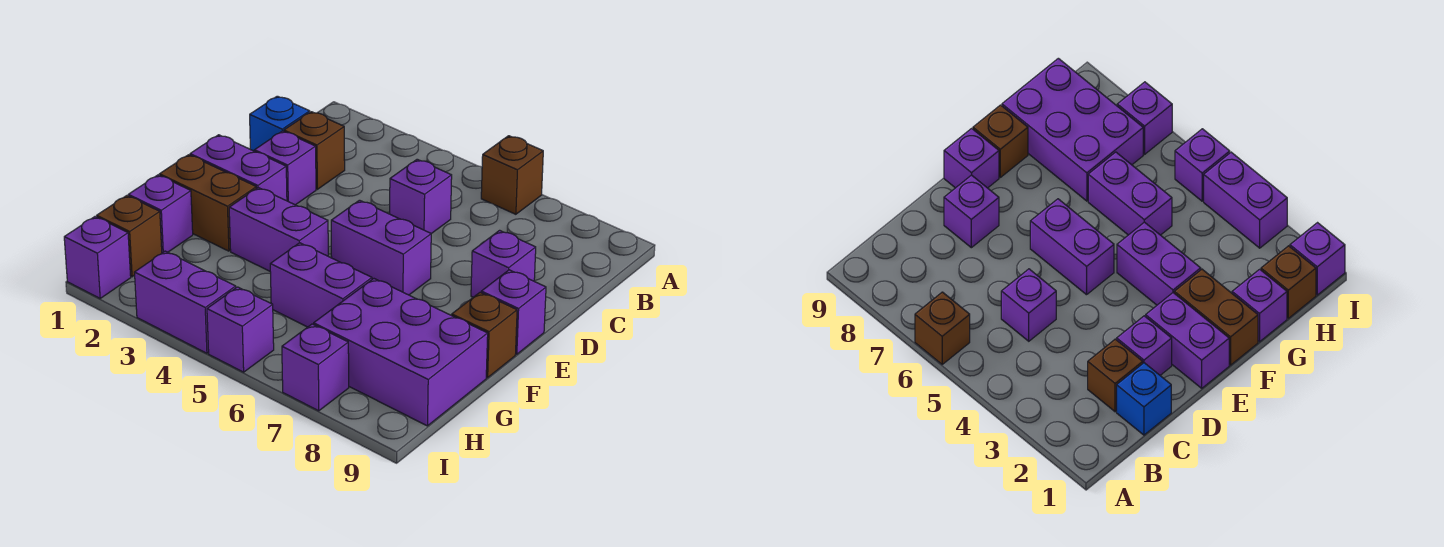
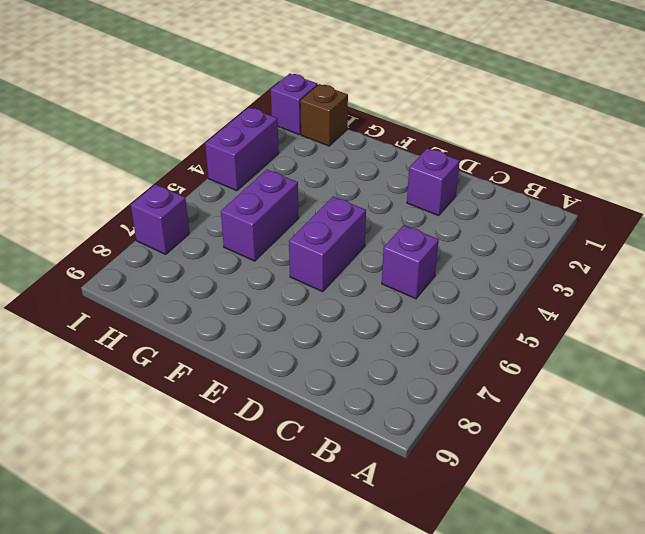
none -> brown 1x1 brick [481,136,543,214]
none -> blue 1x1 brick [250,96,310,151]
none -> brown 1x1 brick [284,112,345,189]

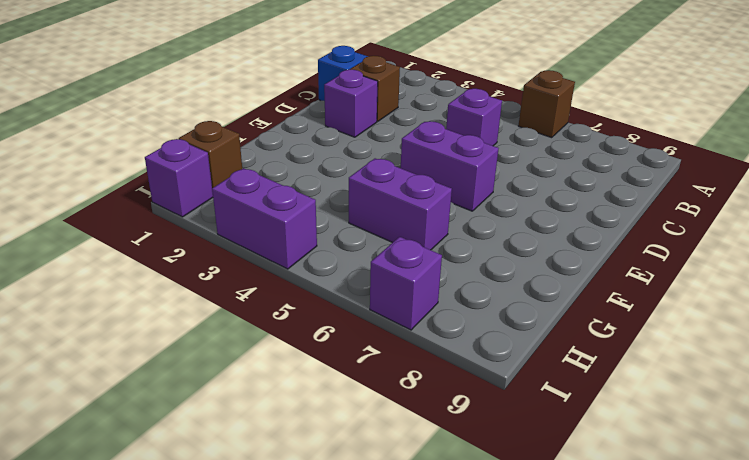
none -> purple 1x1 brick [471,230,536,297]
none -> purple 1x2 brick [190,135,287,201]
none -> purple 1x1 brick [481,270,546,354]

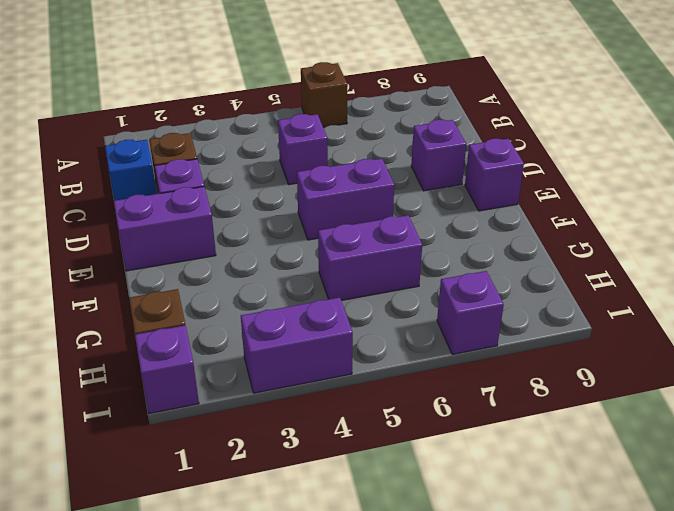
none -> brown 1x2 brick [160,155,256,251]
none -> purple 1x2 brick [229,188,328,271]
none -> brown 1x1 brick [452,292,517,378]

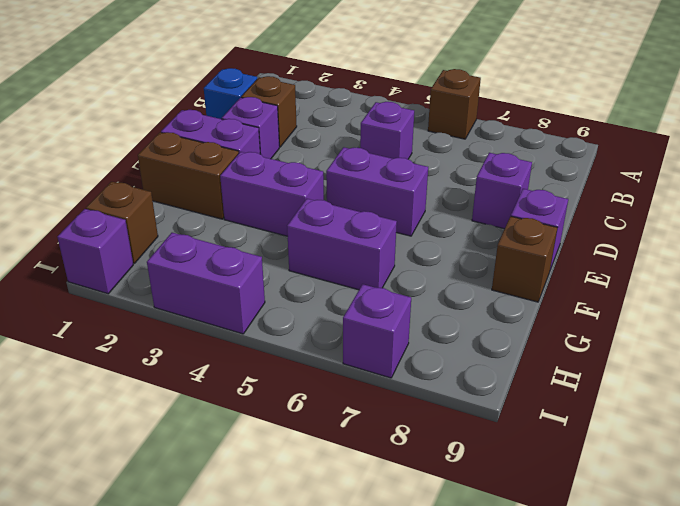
none -> purple 1x1 brick [128,175,193,253]
none -> purple 2x3 brick [314,279,488,426]
none -> purple 1x1 brick [207,287,274,372]

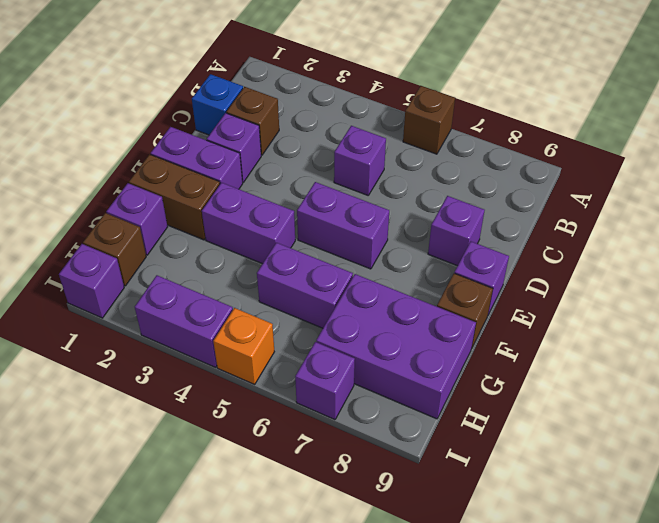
orange 1x1 brick [213,308,274,384] -> purple 1x1 brick [207,287,274,372]

